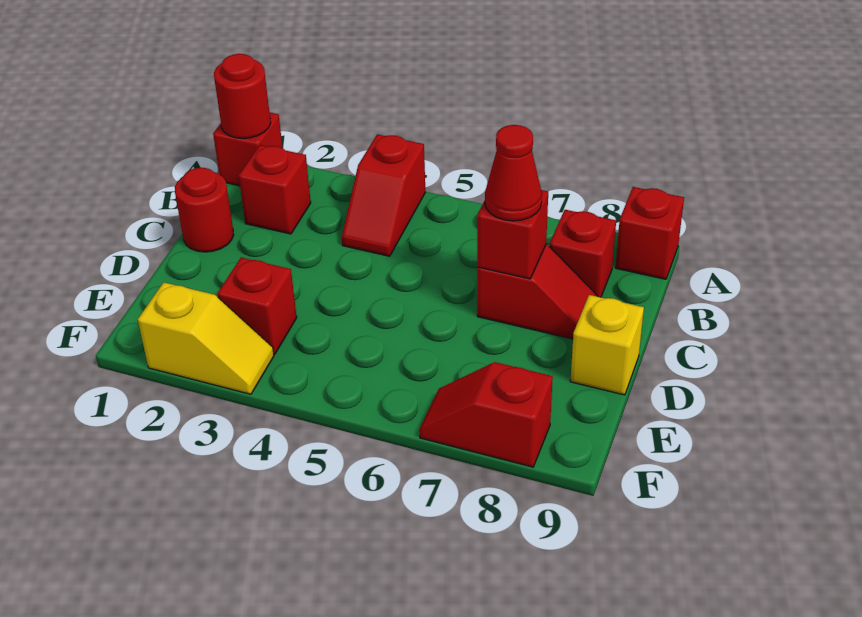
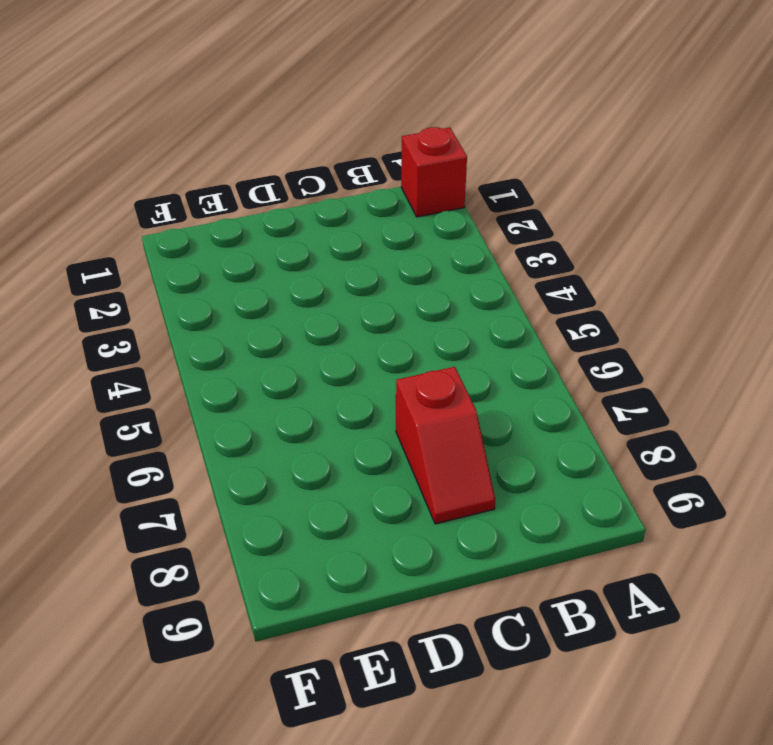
none -> red 1x2 slope [342,134,425,256]
none -> red 1x1 brick [615,187,684,279]
none -> red 1x1 brick [239,145,311,234]

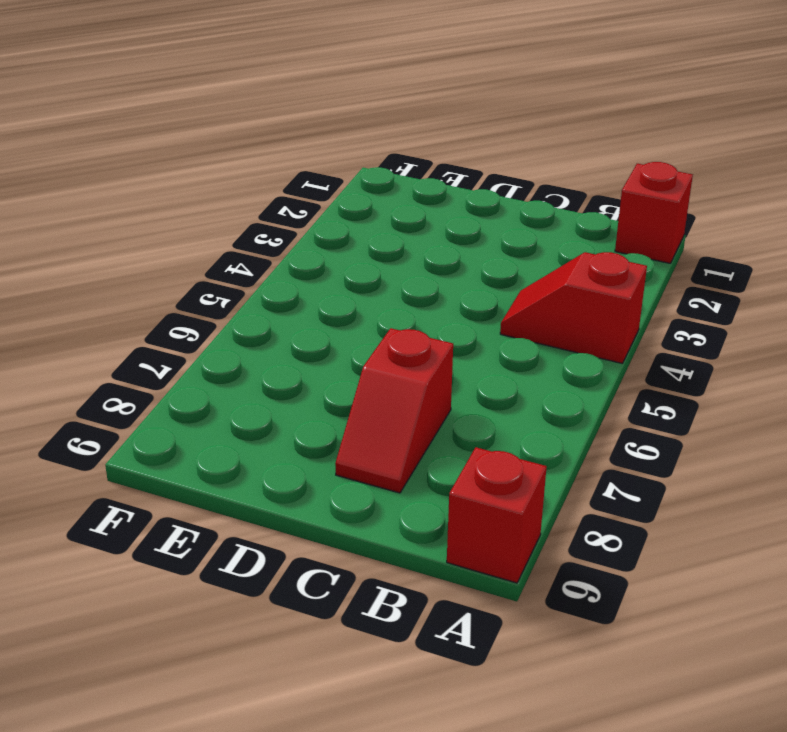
none -> red 1x1 brick [239,145,311,234]
none -> red 1x1 brick [549,210,616,297]
none -> red 1x1 round brick [175,168,234,252]

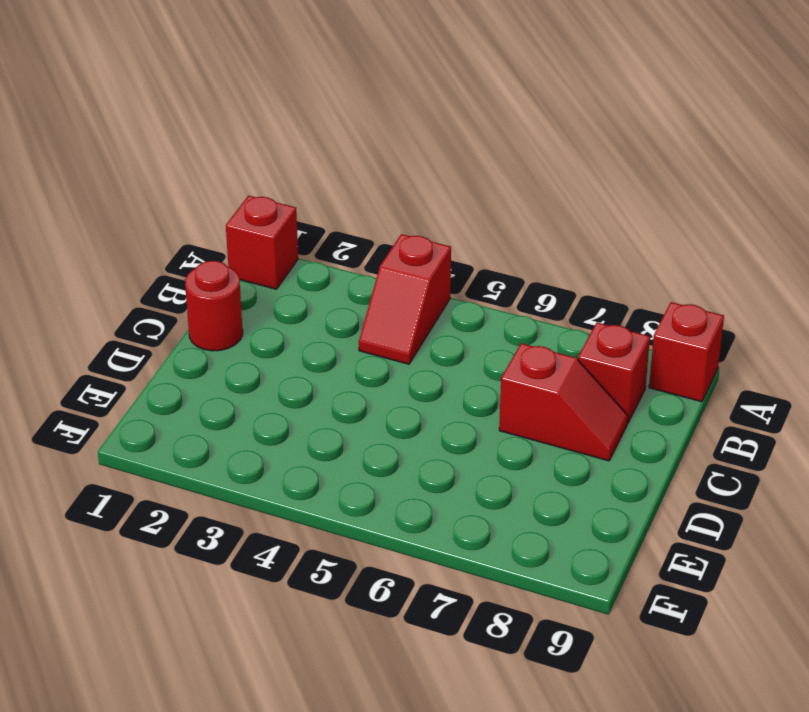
none -> red 1x1 brick [239,145,311,234]
none -> yellow 1x1 brick [570,295,644,395]
none -> red 1x1 brick [217,257,297,354]

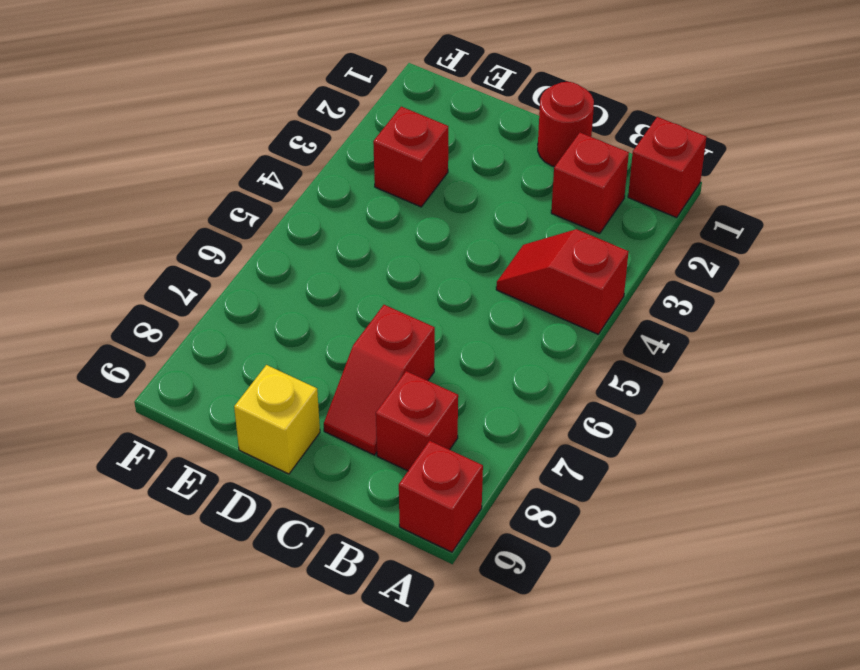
none -> yellow 1x2 slope [138,282,274,394]
none -> red 1x2 slope [419,362,553,467]
none -> red 1x1 round brick [214,54,271,139]

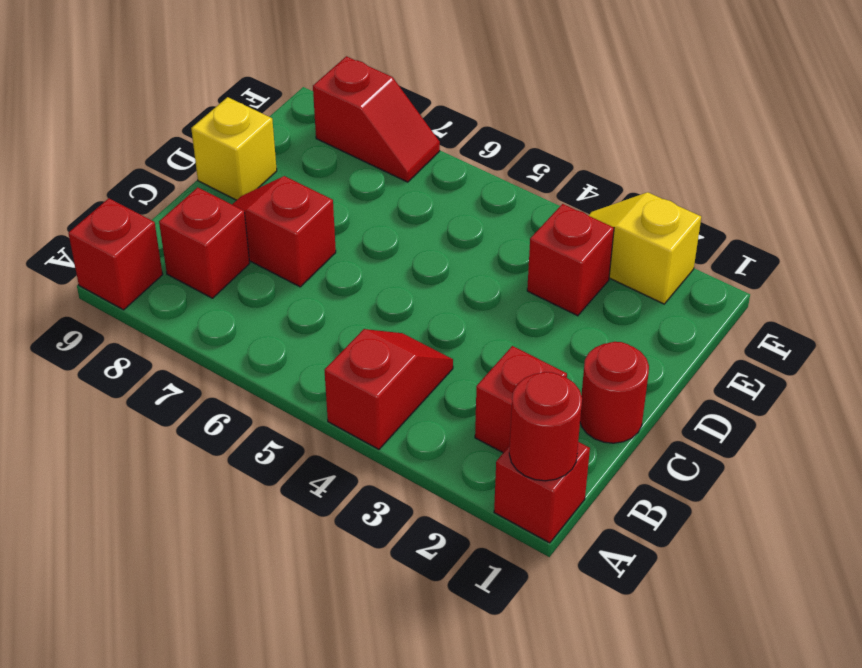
none -> red 1x1 brick [477,190,548,279]
none -> red 1x1 cone [485,125,542,221]

